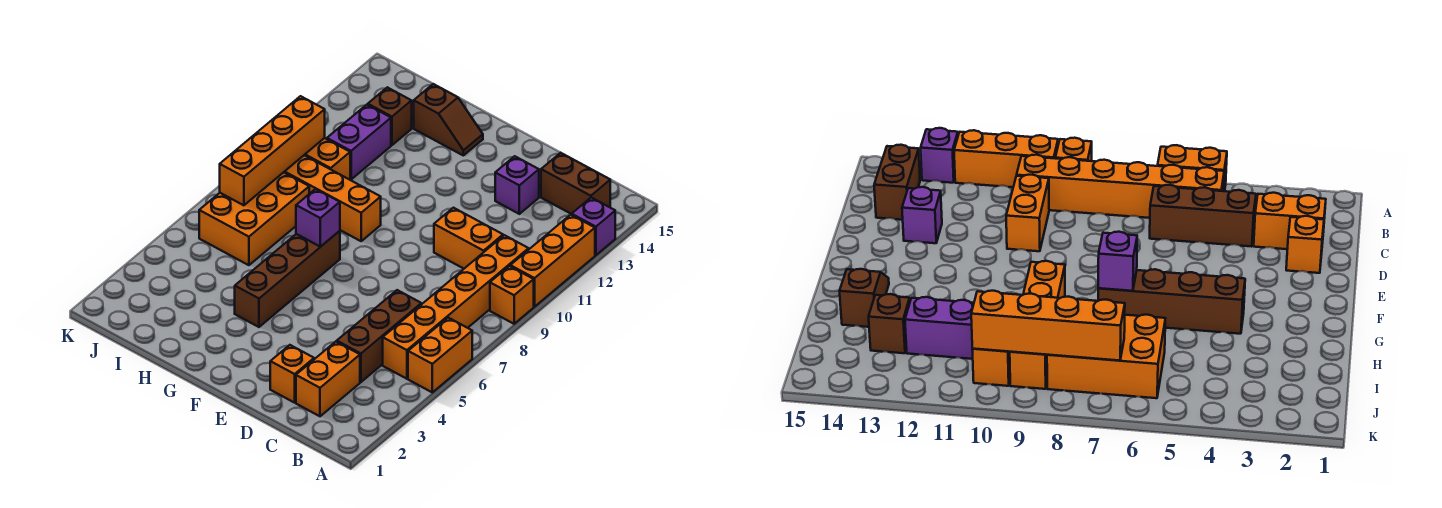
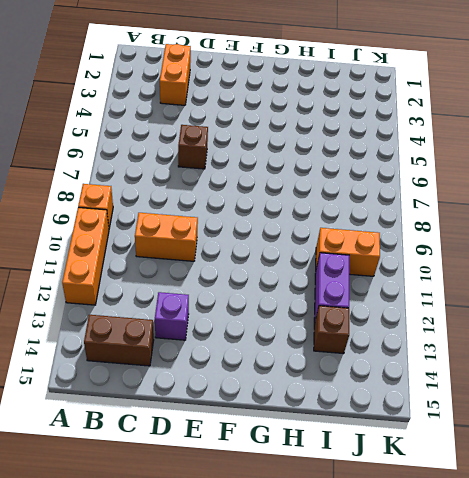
brown 1x1 brick [178,125,208,169] -> none
none -> orange 1x2 brick [408,318,472,392]
none -> purple 1x1 brick [572,198,615,255]
none -> orange 1x6 brick [383,235,529,379]

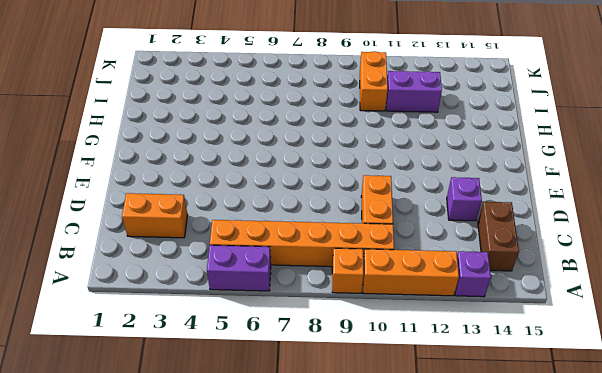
purple 1x2 brick [207,245,271,291] -> orange 1x2 brick [408,318,472,392]
none -> brown 1x3 brick [337,290,421,382]
none -> orange 1x1 brick [270,345,314,403]
none -> brown 1x4 brick [235,231,340,327]

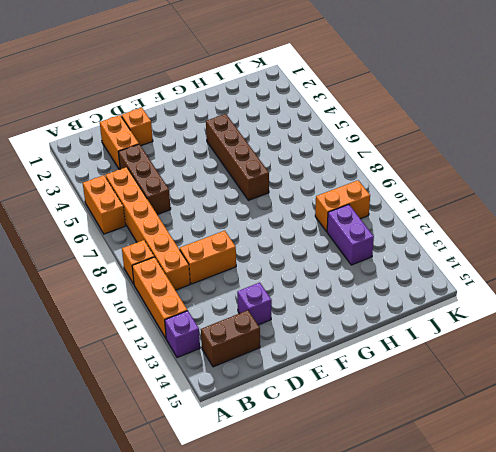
none -> orange 1x4 brick [284,155,381,241]
none -> brown 1x2 slope [414,84,483,155]
none -> orange 2x3 brick [199,172,309,265]

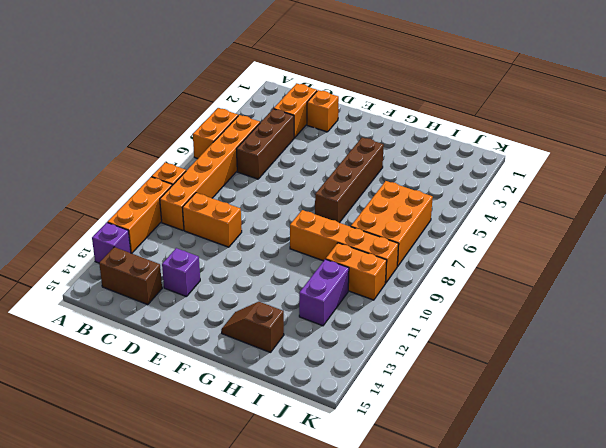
none -> brown 1x1 brick [368,87,412,145]
none -> purple 1x1 brick [296,189,340,247]
none -> orange 1x4 brick [220,96,325,205]

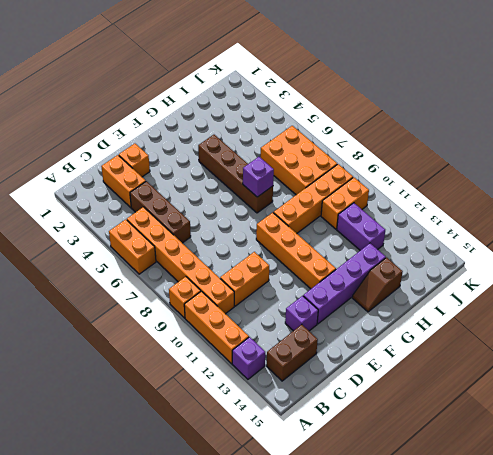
purple 1x4 brick [303,243,386,324] -> none
orange 1x4 brick [256,212,336,289] -> orange 1x4 brick moved to [220,96,325,205]
none -> brown 1x1 brick [368,87,412,145]

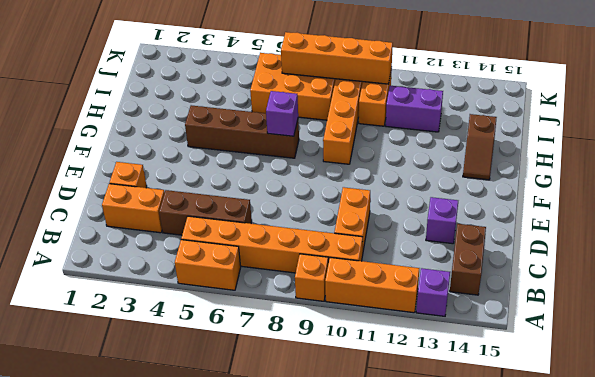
none -> brown 1x1 brick [368,87,412,145]

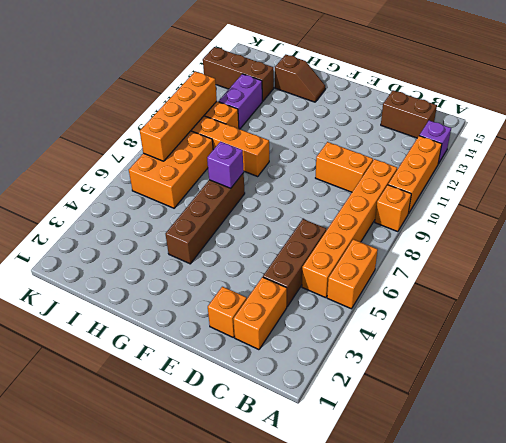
brown 1x3 brick [203,47,274,101] -> brown 1x1 brick [368,87,412,145]
none -> purple 1x1 brick [495,156,539,214]

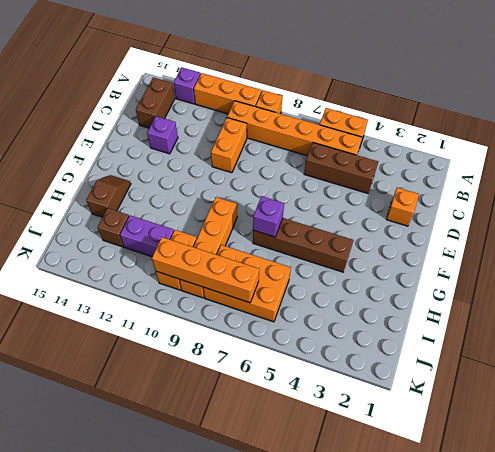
none -> orange 1x2 brick [296,342,360,416]

